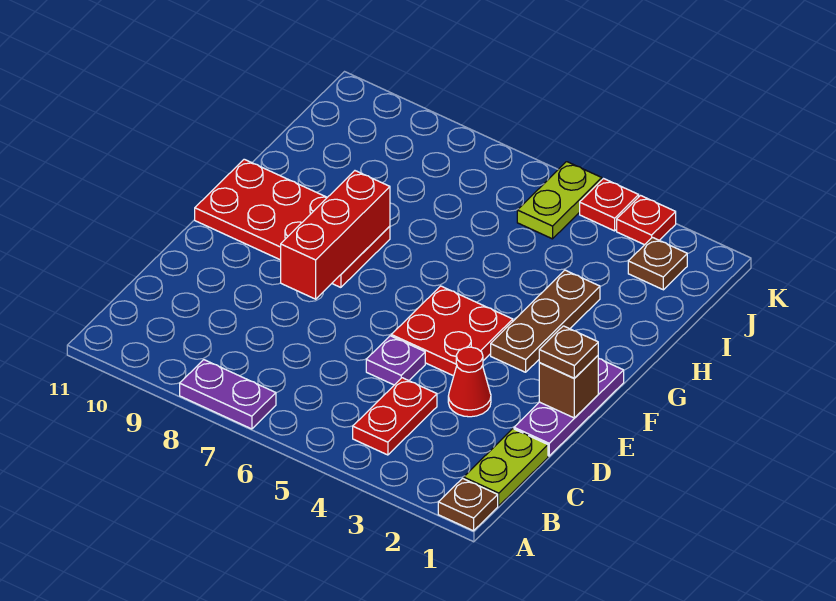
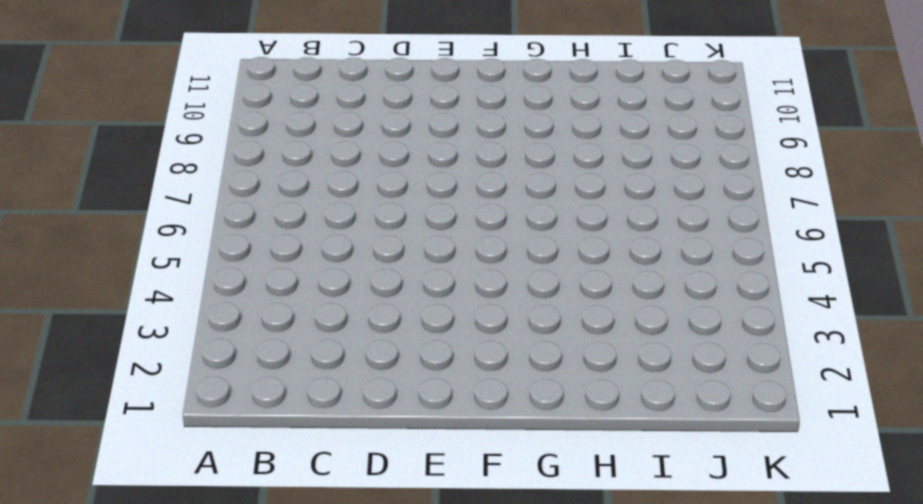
none -> brown 1x1 plate [438,478,498,531]
none -> purple 1x2 plate [180,360,276,429]
none -> lime 1x2 plate [464,429,548,506]

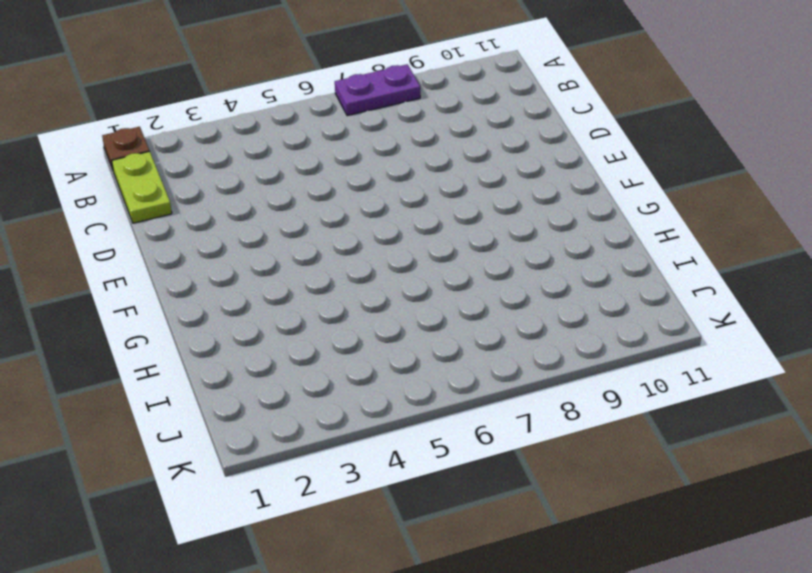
none -> red 1x2 plate [353,378,437,455]
none -> purple 1x3 plate [514,359,624,456]
none -> red 1x1 cone [448,347,491,417]

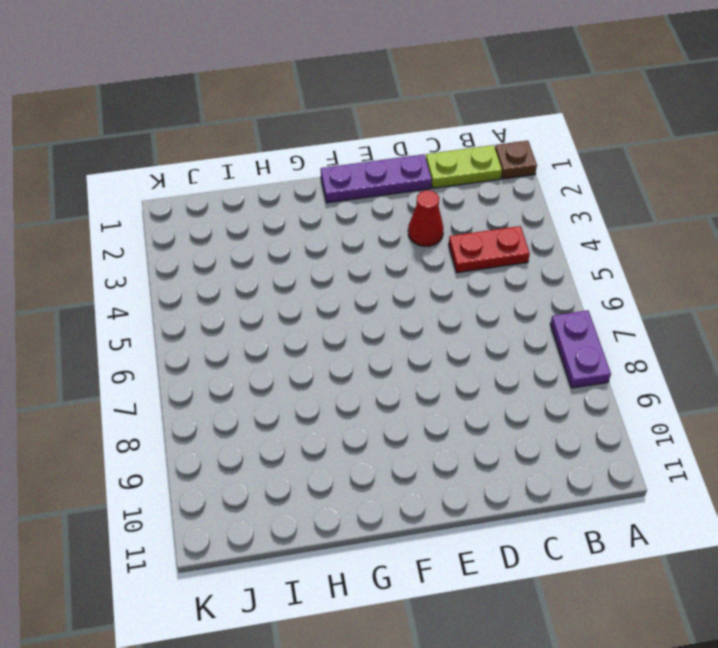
none -> purple 1x1 plate [366,336,425,385]
none -> red 2x2 plate [391,286,513,376]
none -> brown 1x3 plate [491,270,600,372]

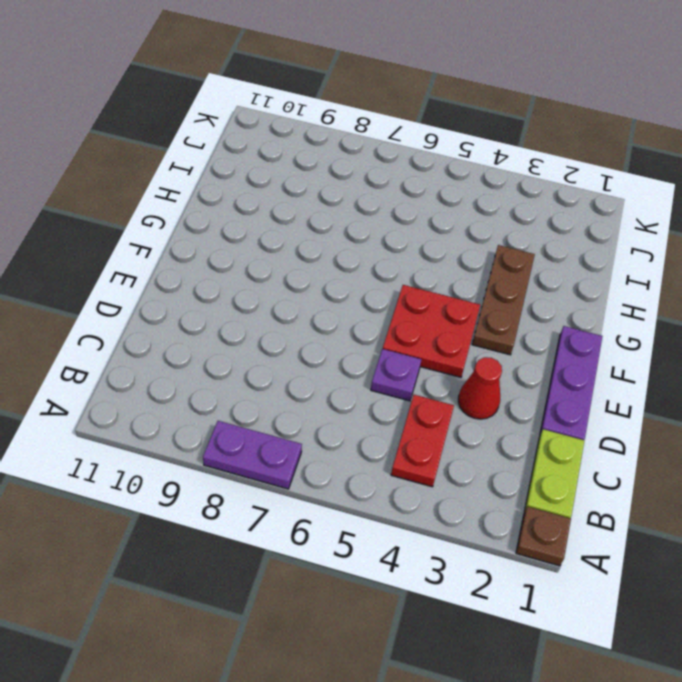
none -> red 2x4 plate [195,159,390,287]
none -> brown 1x1 plate [628,237,687,290]
none -> lime 1x2 plate [517,162,602,239]

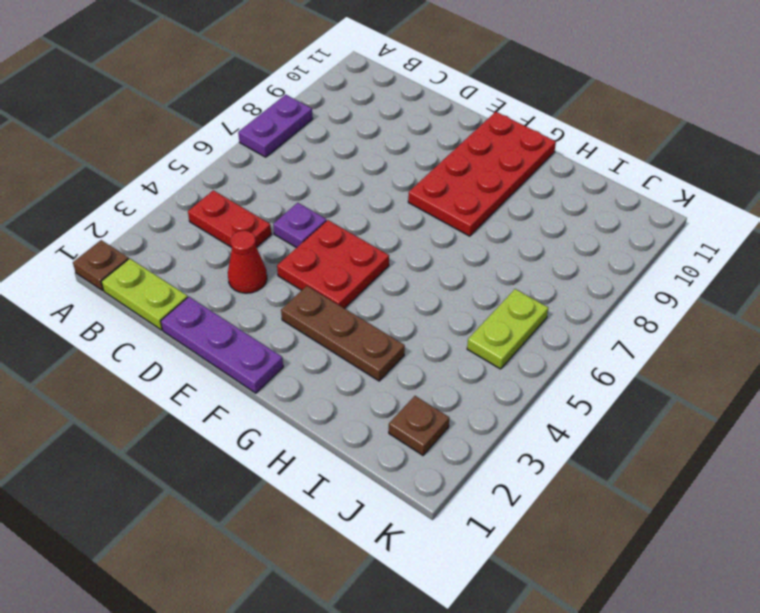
lime 1x2 plate [467,289,548,369] -> lime 1x2 plate turned to [517,162,602,239]
none -> red 1x1 plate [617,196,676,245]
none -> red 1x1 plate [580,179,639,231]
none -> brown 1x1 brick [539,356,598,418]

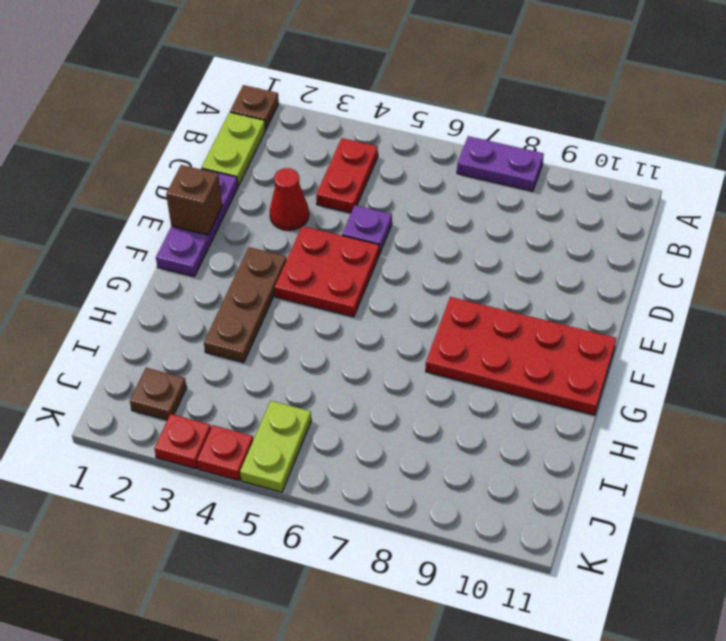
none -> red 1x3 brick [281,171,390,299]
none -> brown 1x1 plate [539,326,598,378]

